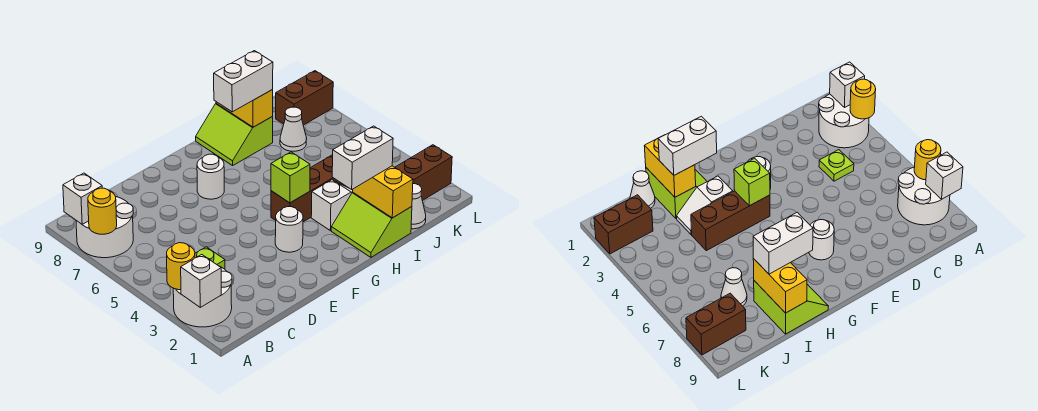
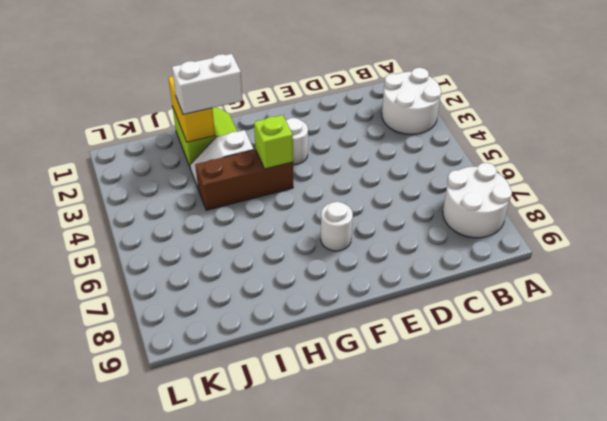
none -> lime 1x1 plate [195,247,225,269]
none -> lime 2x2 slope [196,103,273,166]
none -> white 1x1 cone [411,184,426,229]

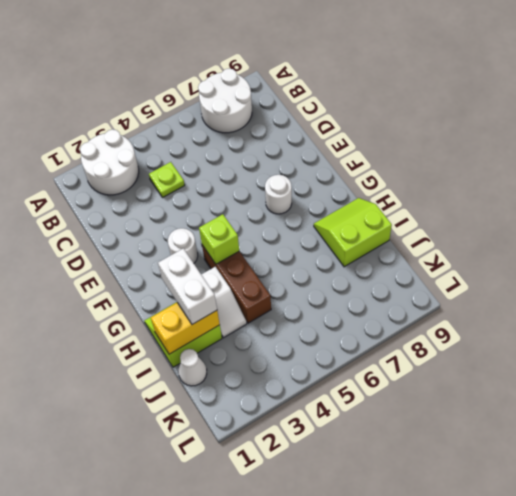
none -> white 1x1 cone [280,107,307,151]
none -> brown 1x2 brick [395,145,452,201]
none -> brown 1x2 brick [276,71,333,125]

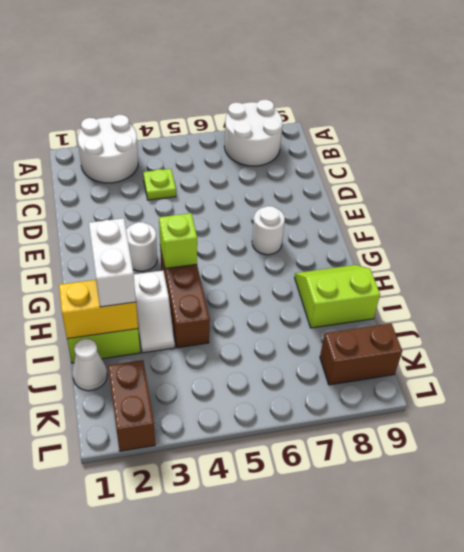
brown 1x2 brick [320,323,402,385] -> brown 1x2 brick turned to [276,71,333,125]
none -> white 1x1 cone [280,107,307,151]
none -> white 1x1 brick [181,255,221,307]
none -> yellow 1x1 round brick [167,243,195,290]

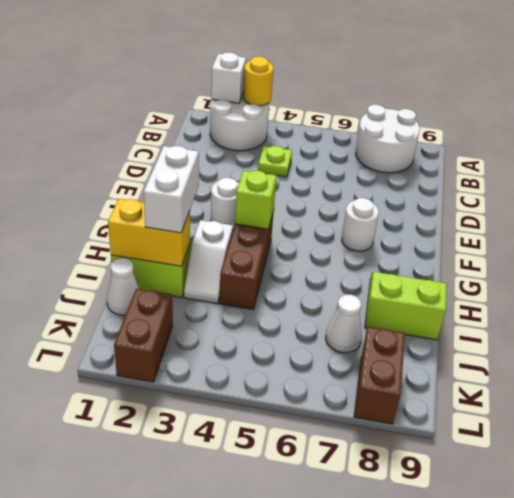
none -> yellow 1x1 round brick [88,188,117,234]
none -> white 1x1 brick [63,173,102,224]
none -> yellow 1x2 brick [216,90,273,127]

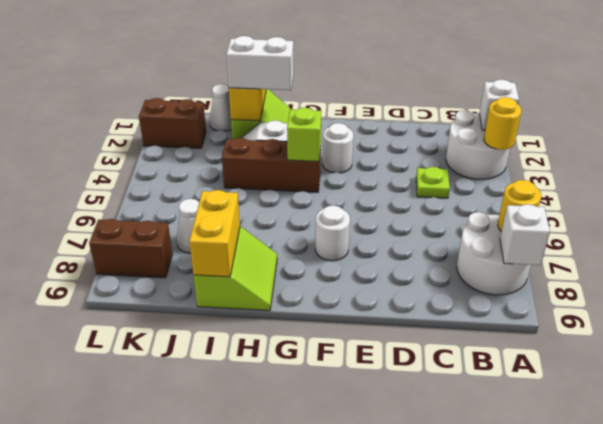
none -> white 1x2 brick [214,51,273,112]

